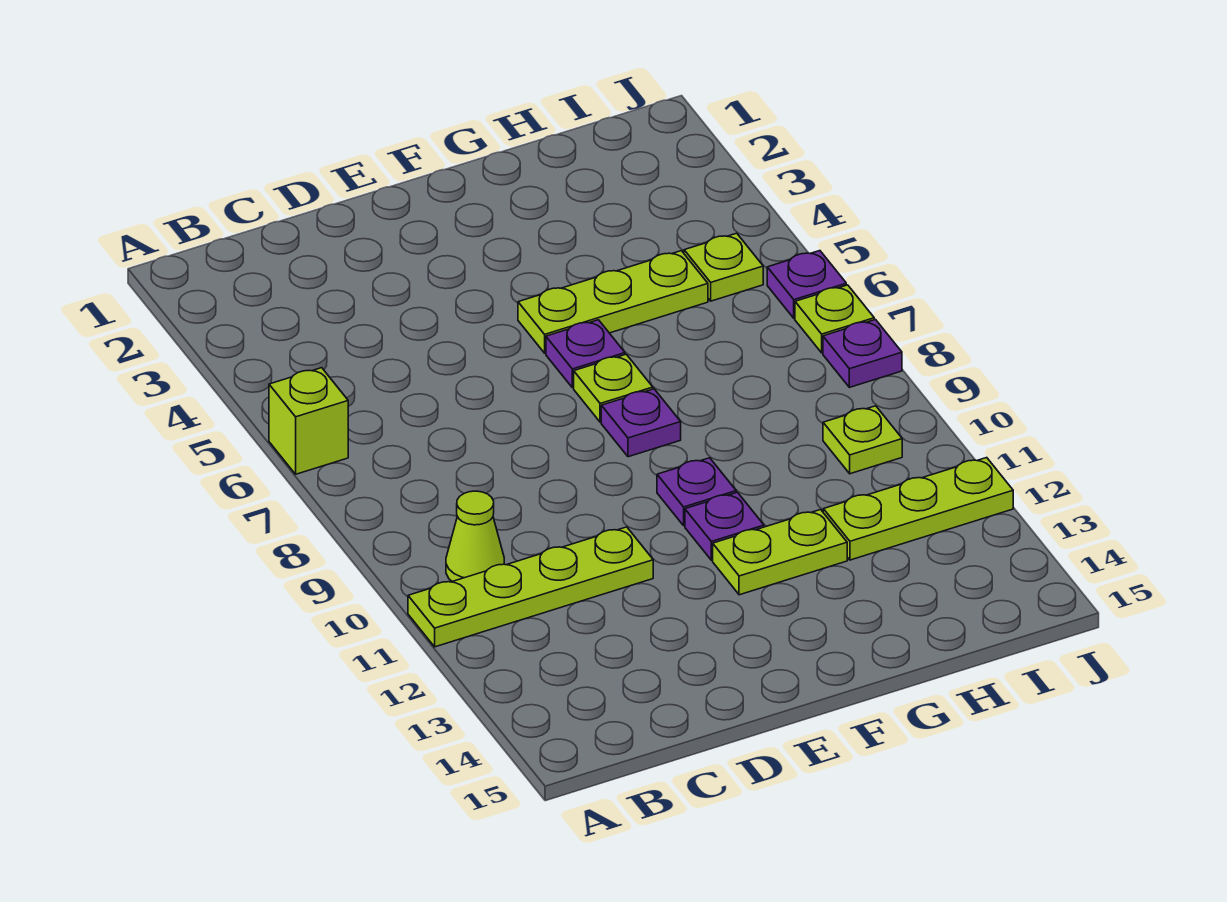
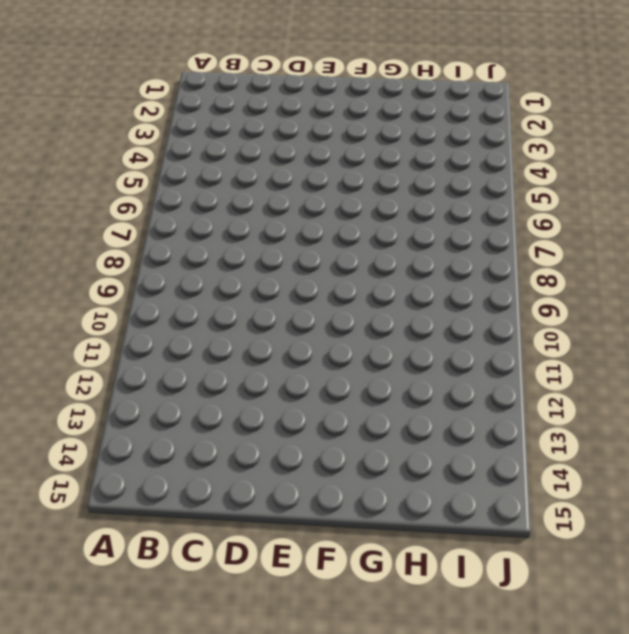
none -> lime 1x1 brick [269,368,348,474]
none -> lime 1x4 plate [408,527,653,647]
none -> lime 1x1 cone [446,491,504,581]

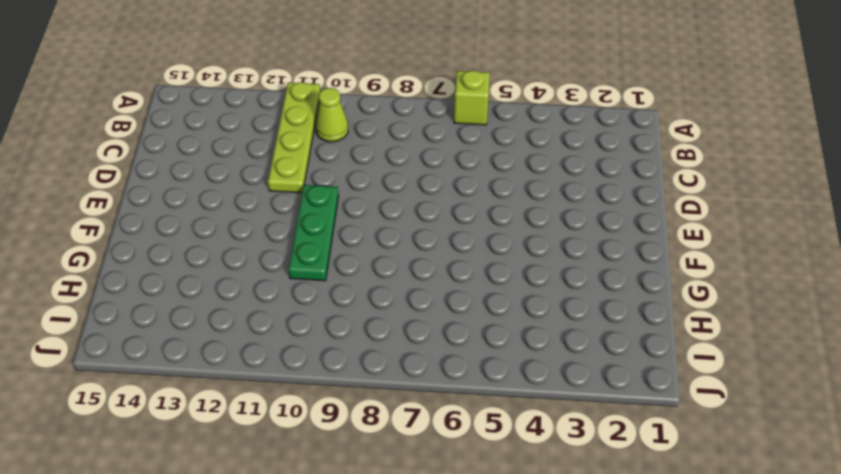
green 1x3 plate [289,185,339,281] -> purple 1x1 plate [657,458,736,526]
none -> lime 1x3 plate [518,251,708,353]
none -> purple 1x1 plate [546,320,625,388]
none -> lime 1x1 plate [574,354,653,422]

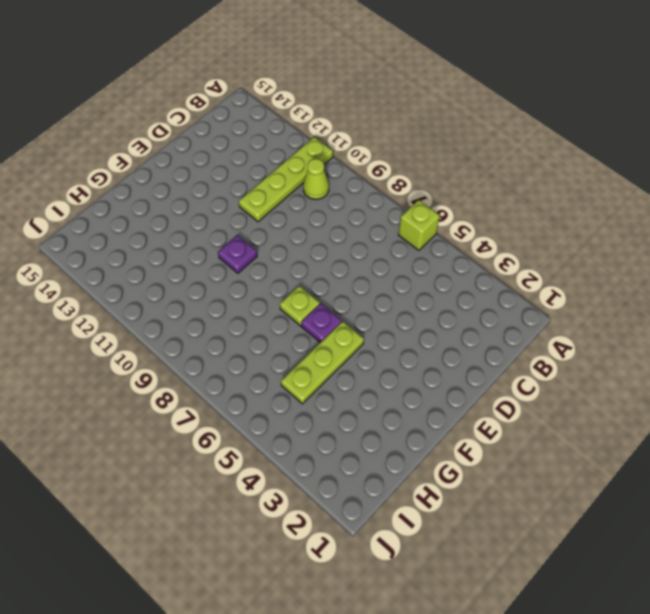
none -> purple 1x1 plate [601,389,681,457]
none -> purple 1x1 plate [685,492,764,560]
none -> lime 1x2 plate [713,510,847,595]

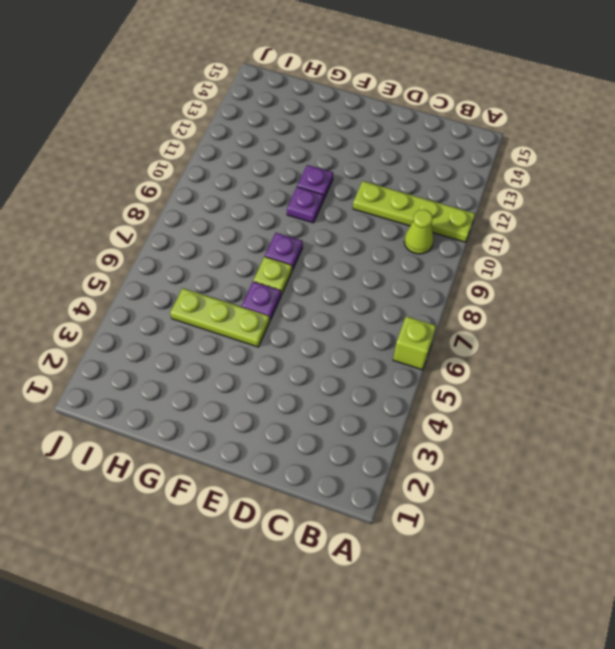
none -> lime 1x2 plate [713,510,847,595]
none -> lime 1x3 plate [823,458,1013,560]
none -> lime 1x1 plate [684,233,763,301]

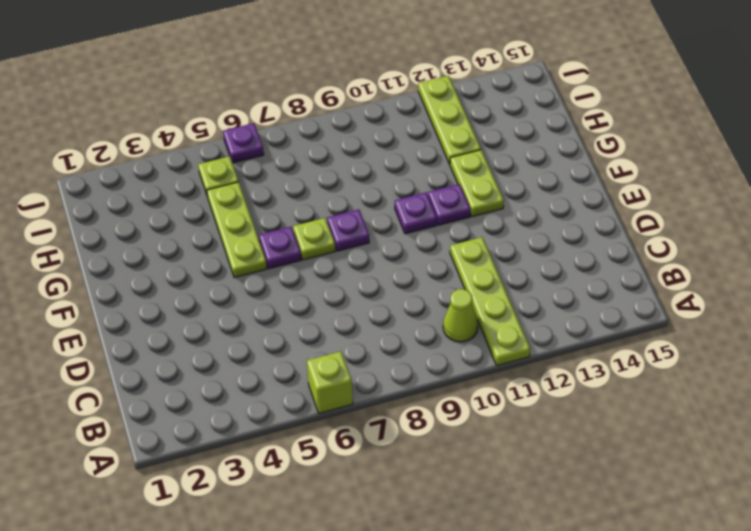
none -> lime 1x1 plate [823,406,902,474]
none -> lime 1x1 plate [795,285,874,353]
none -> purple 1x1 plate [823,320,902,387]

